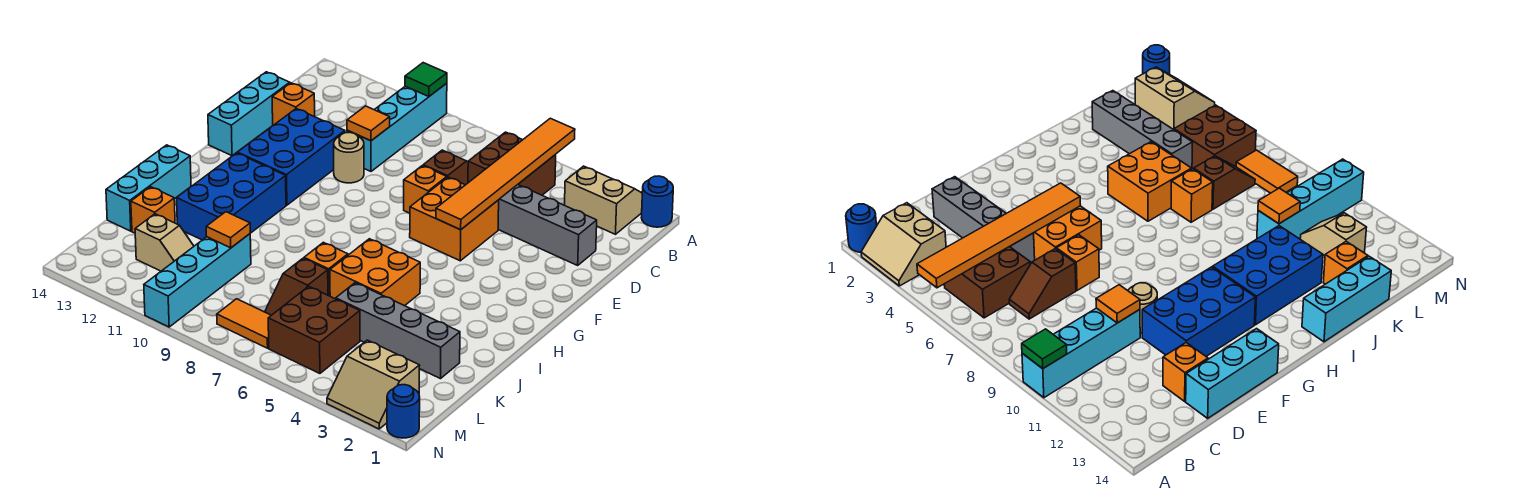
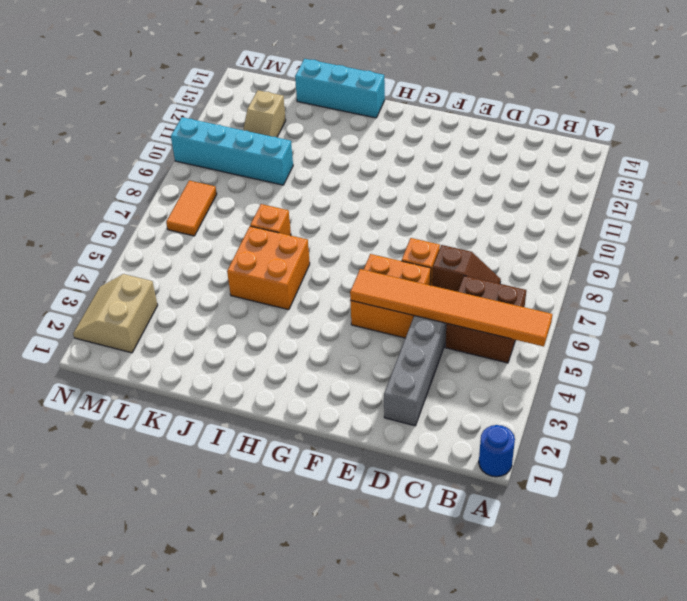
none -> tan 2x2 slope [565,166,642,234]
none -> cyan 1x4 brick [347,83,447,171]
none -> orange 1x1 brick [272,83,315,125]

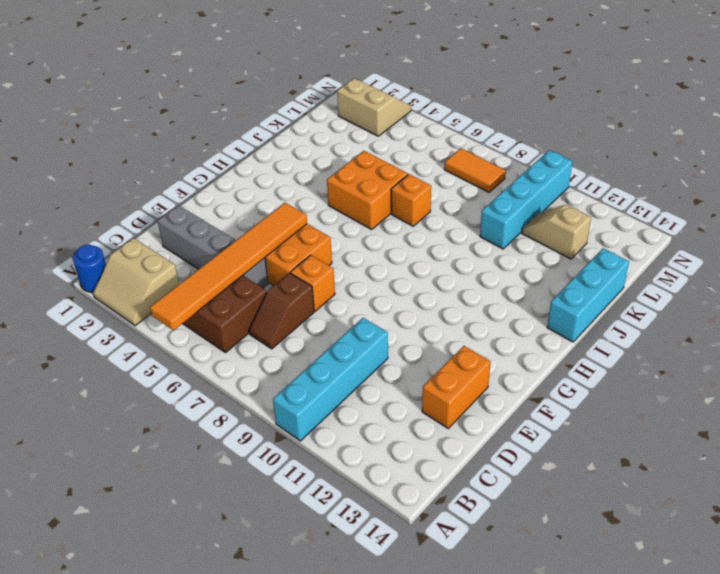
orange 1x2 brick [422,346,490,428] -> orange 1x1 brick [272,83,315,125]
none -> cyan 1x3 brick [208,72,290,156]
none -> tan 1x1 round brick [334,133,364,183]
none -> blue 2x3 brick [238,109,345,205]

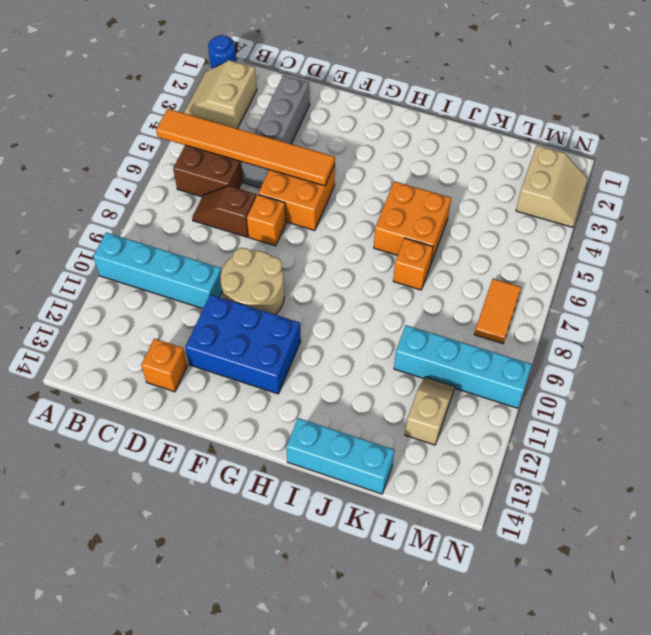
tan 2x2 round brick [221,248,284,315] -> tan 1x1 round brick [334,133,364,183]
none -> cyan 1x3 brick [208,72,290,156]
none -> blue 2x3 brick [177,153,286,240]
none -> grey 1x4 brick [336,283,460,379]

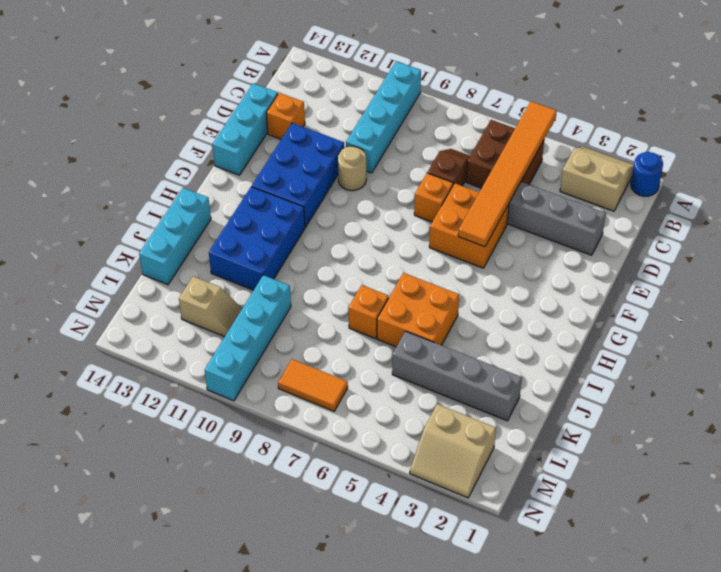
none -> brown 1x2 slope [265,258,328,315]
none -> orange 1x1 brick [131,187,175,233]
none -> brown 2x2 brick [268,286,360,373]

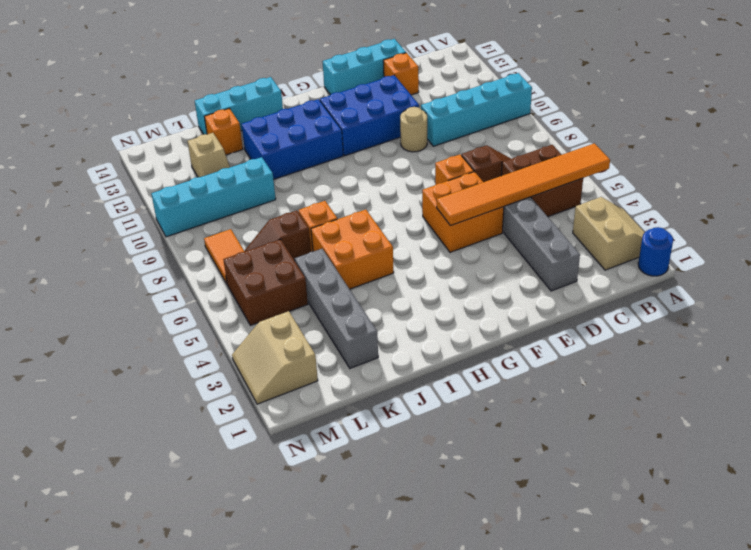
none -> blue 1x1 round brick [387,385,420,438]
none -> green 1x1 tile [405,63,447,97]
none -> orange 1x1 tile [347,106,390,141]

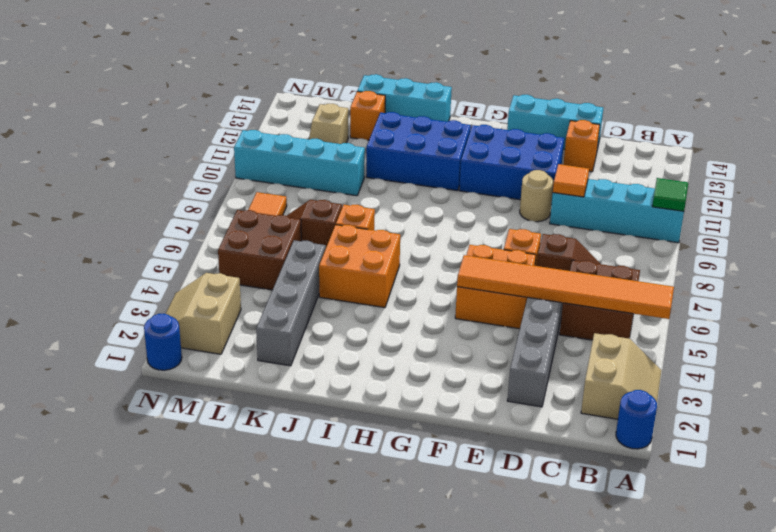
none -> orange 1x1 tile [206,212,250,248]

